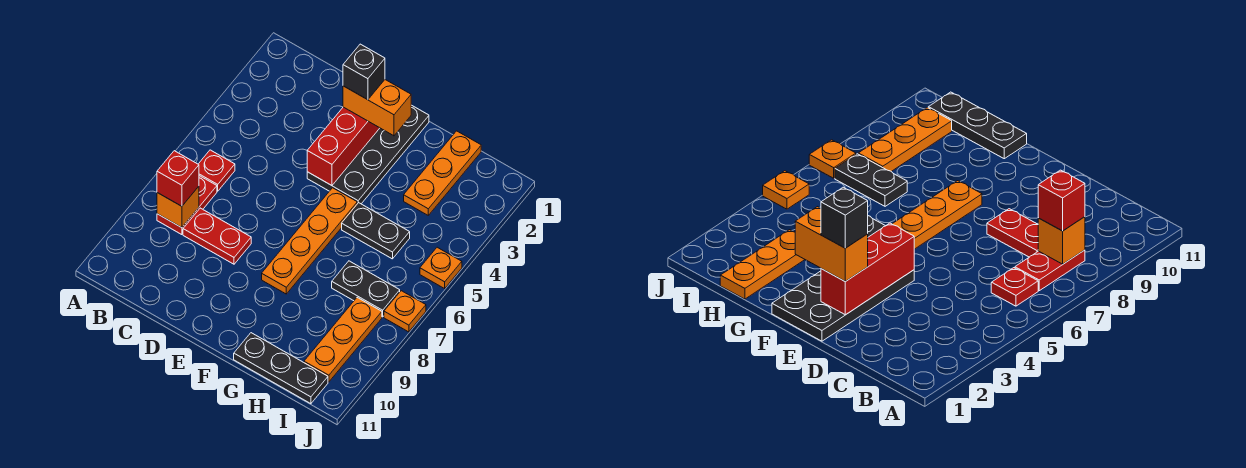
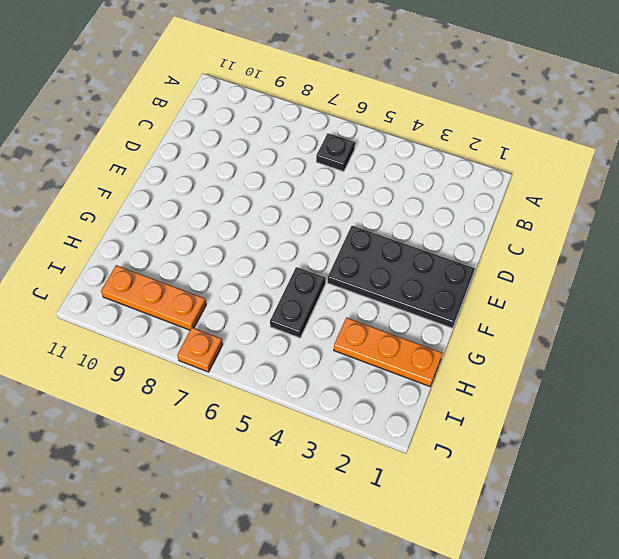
black 1x1 plate [316,133,355,171] -> red 1x1 plate [199,150,235,191]
none -> red 1x2 plate [157,176,217,235]
none -> red 1x2 plate [183,208,251,264]
none -> orange 1x4 plate [262,188,357,294]

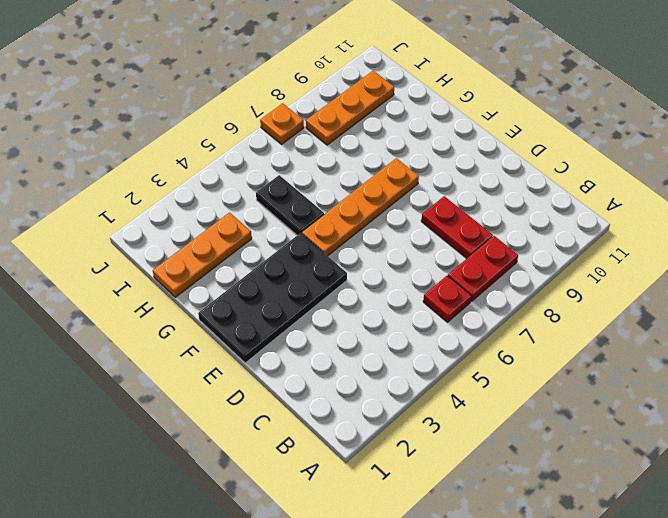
none -> black 1x3 plate [234,333,328,404]
none -> black 1x2 plate [332,261,400,317]
none -> orange 1x1 plate [420,247,462,288]

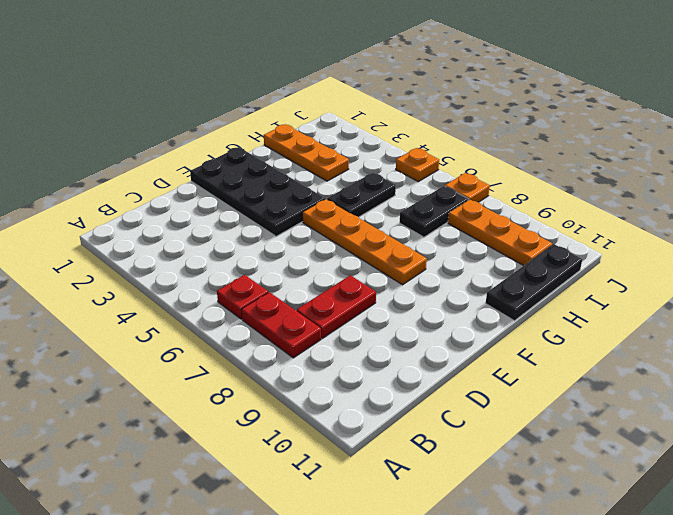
none -> orange 1x1 brick [157,186,199,228]
none -> red 1x3 brick [307,107,379,186]
none -> red 1x1 brick [157,151,199,206]

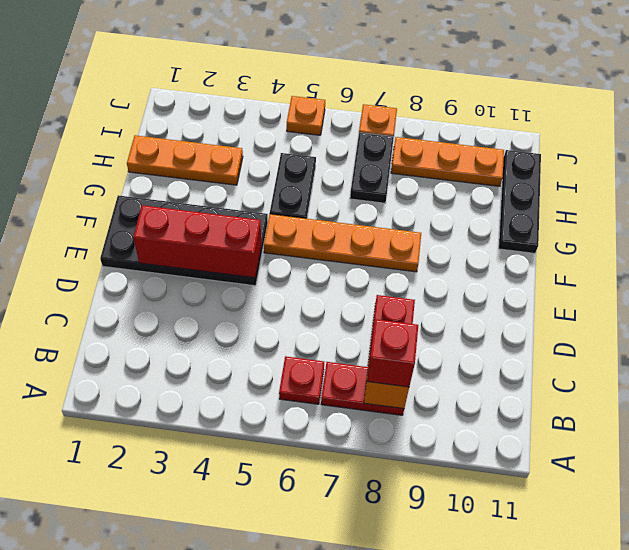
none -> orange 1x2 brick [343,80,411,136]
none -> black 1x1 brick [343,44,385,100]

